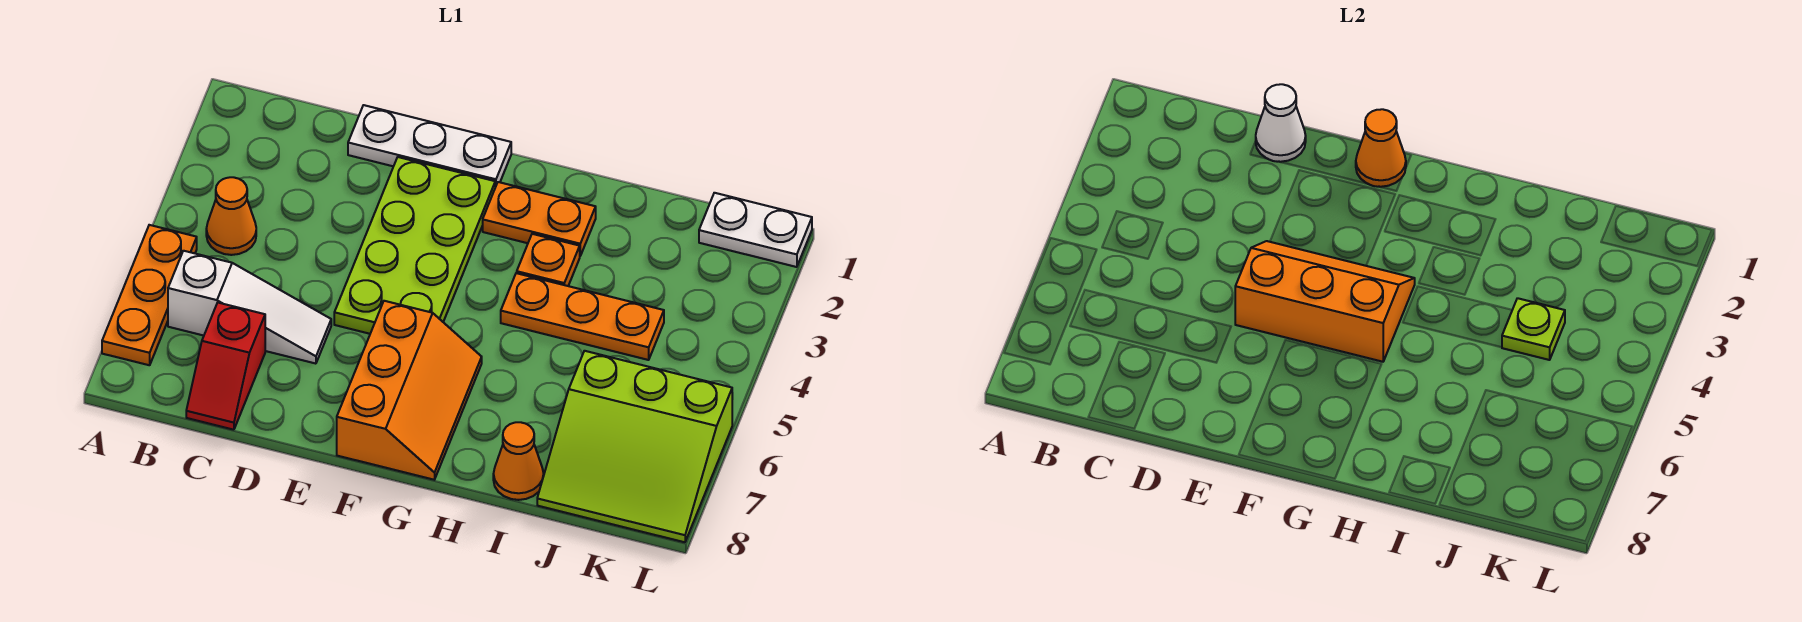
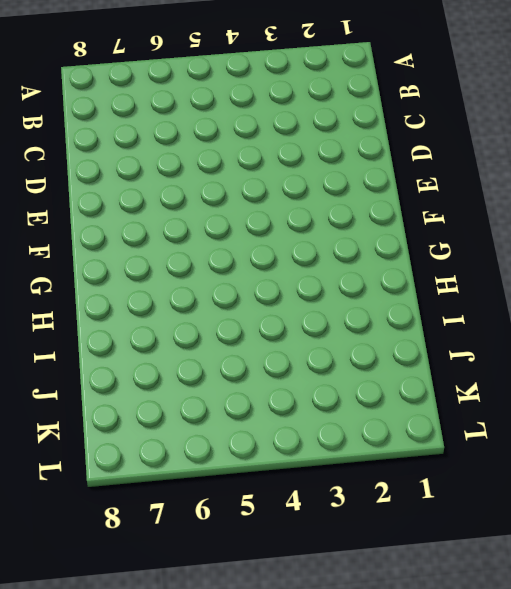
none -> orange 1x3 plate [102,225,197,365]
none -> orange 1x1 cone [206,177,256,255]
none -> white 1x3 slope [168,251,331,364]

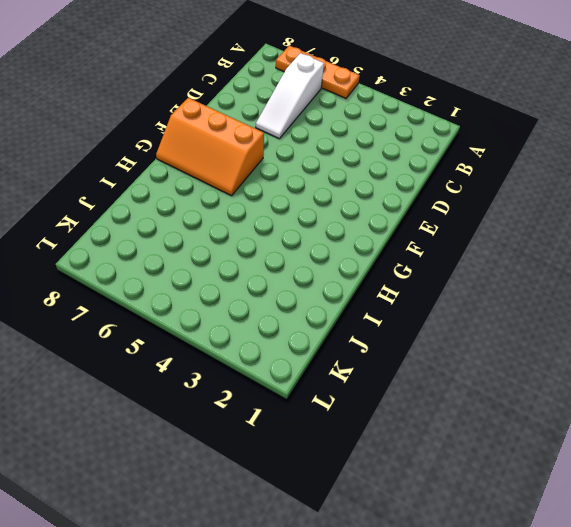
none -> orange 1x1 cone [206,177,256,255]
none -> red 1x2 slope [186,303,265,430]
none -> white 1x3 plate [348,105,511,187]

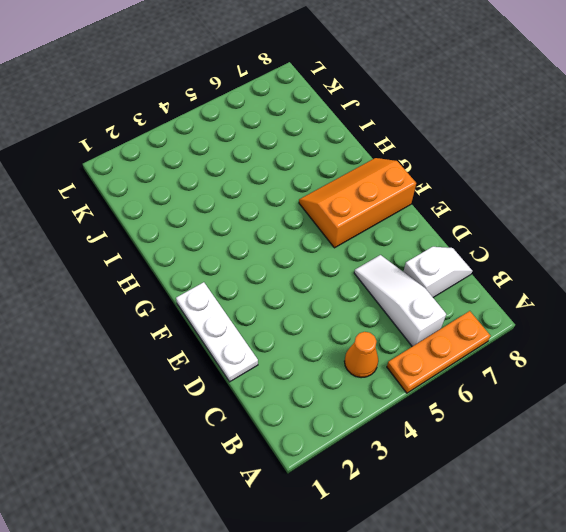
white 1x2 slope [403,247,472,297] -> red 1x2 slope [186,303,265,430]
none -> lime 2x4 plate [334,157,495,334]
none -> orange 1x2 plate [483,182,596,256]
none -> orange 1x1 plate [517,234,580,286]

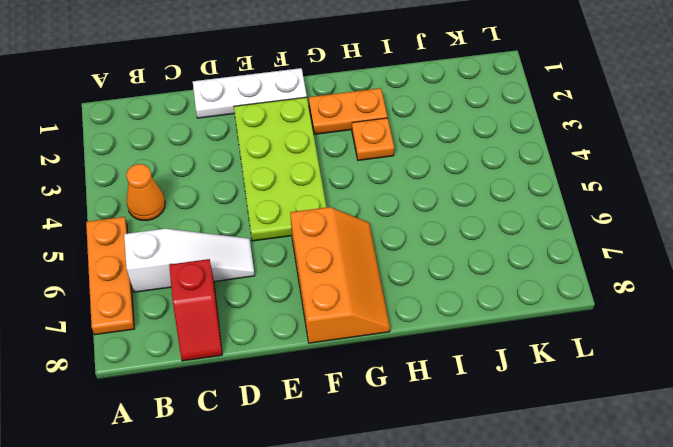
none -> orange 1x3 plate [501,273,664,360]
none -> orange 1x1 cone [493,422,544,500]
none -> lime 3x3 slope [537,351,732,542]

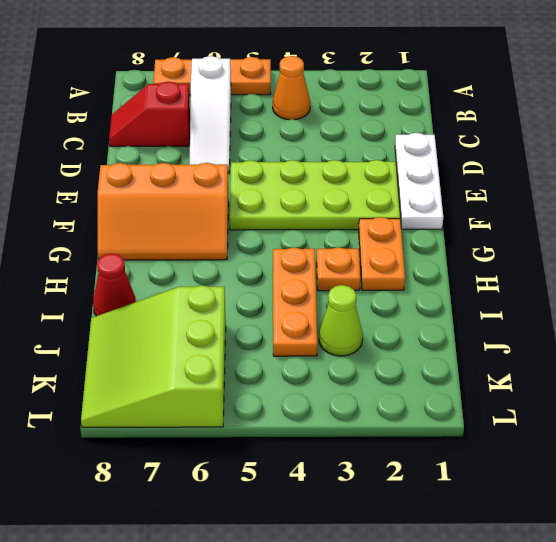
red 1x1 cone [93,253,136,316] -> orange 1x1 cone [493,422,544,500]
lime 1x1 cone [319,285,363,356] -> none
none -> white 1x2 plate [699,193,812,267]
none -> white 1x1 cone [1256,84,1306,162]
none -> orange 2x3 slope [1235,241,1415,362]

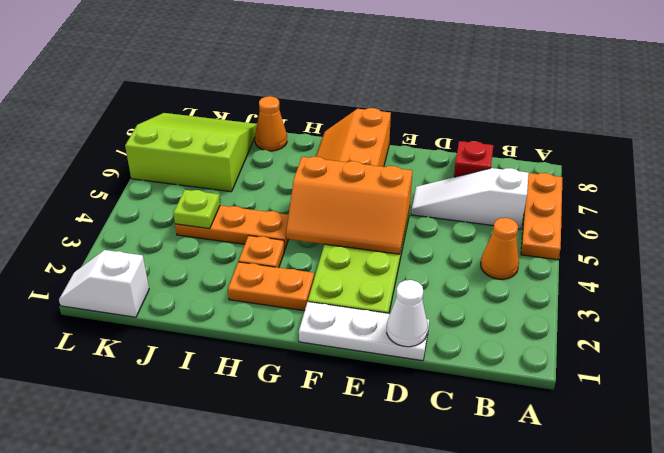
white 1x2 slope [59,250,149,317] -> white 1x2 plate [699,193,812,267]
none -> orange 1x1 cone [1356,109,1406,187]

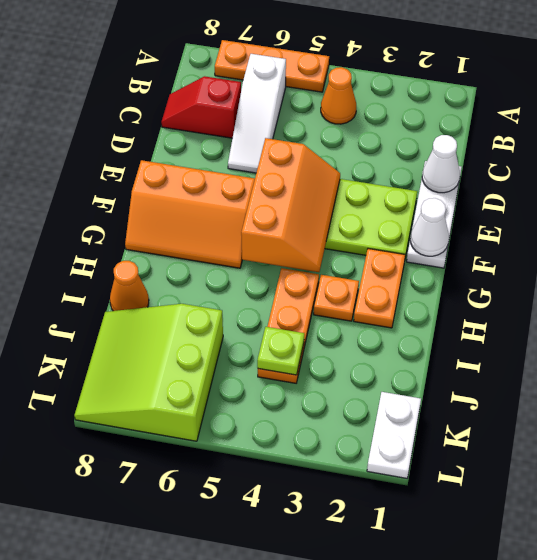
white 1x1 cone [410,198,449,256] -> orange 1x1 cone [1356,109,1406,187]

